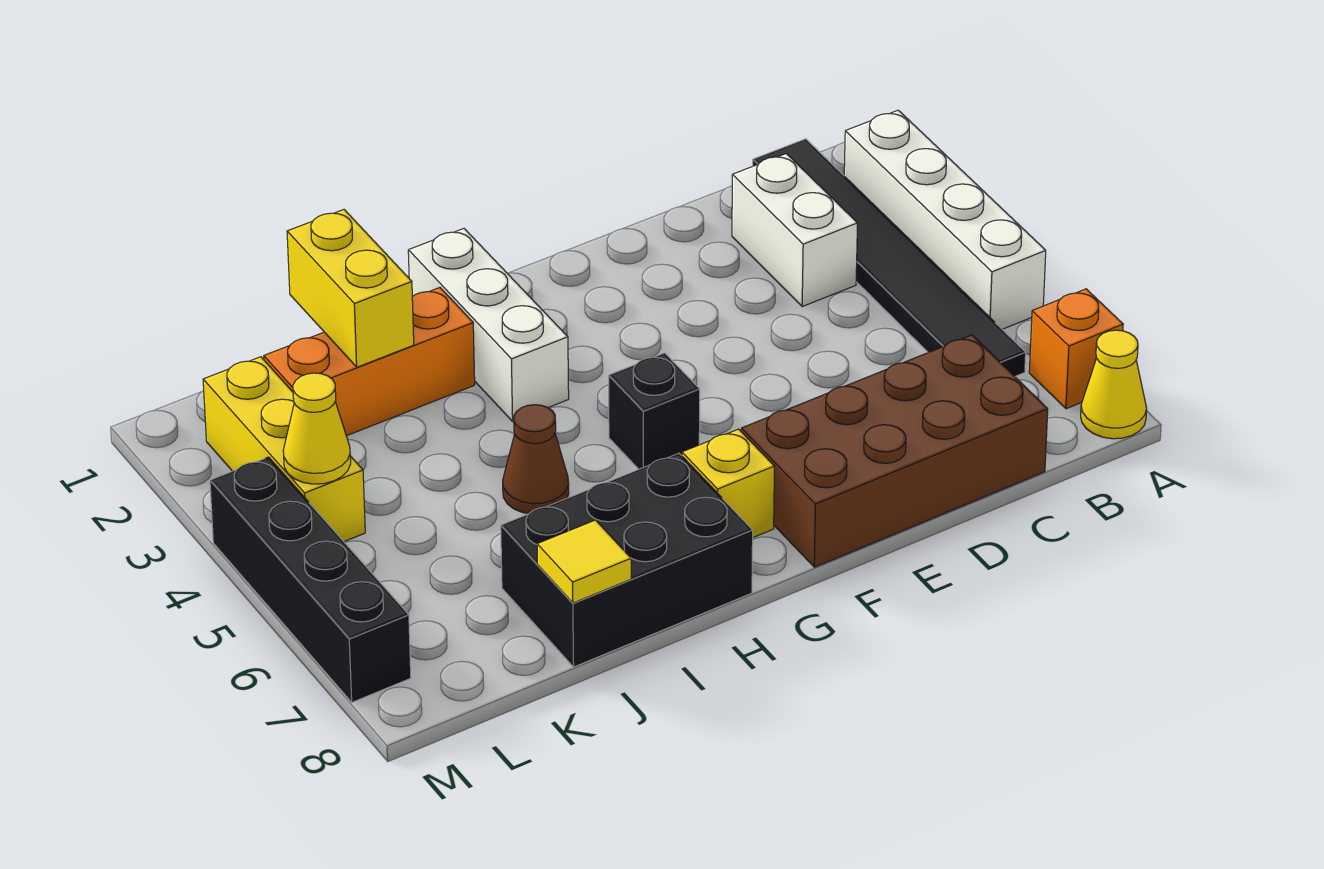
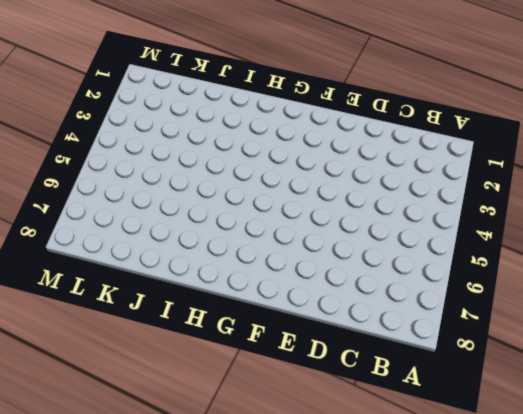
none -> white 1x4 brick [844,110,1046,329]
none -> orange 1x1 brick [1029,289,1123,409]
none -> yellow 1x1 cone [1081,330,1147,439]

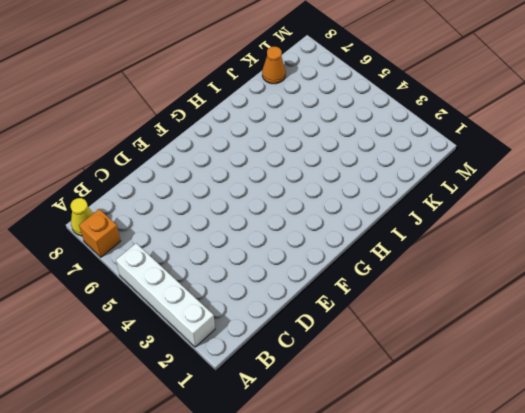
orange 1x1 cone [262,47,286,84] -> none
none -> black 1x6 tile [753,139,1026,376]
none -> white 1x2 brick [732,154,858,306]
none -> brown 2x4 brick [741,335,1048,567]

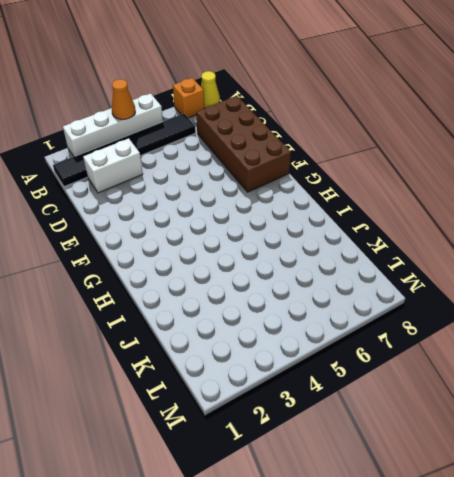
orange 1x1 cone [112,79,135,119] -> none
none -> black 1x1 brick [609,353,700,469]
none -> yellow 1x1 brick [682,429,775,537]
none -> white 1x3 brick [408,229,569,421]

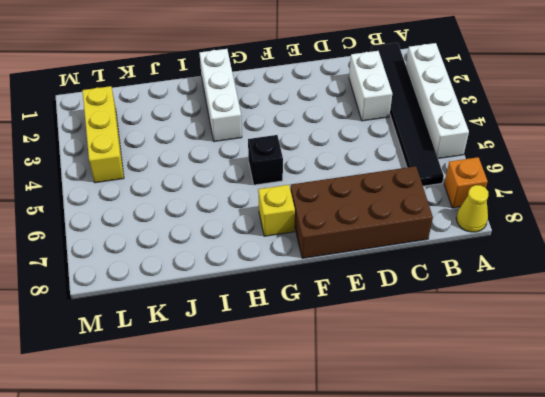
none -> black 2x3 brick [501,453,753,667]
none -> orange 1x3 brick [264,288,475,436]
none -> brown 1x1 cone [503,405,569,514]

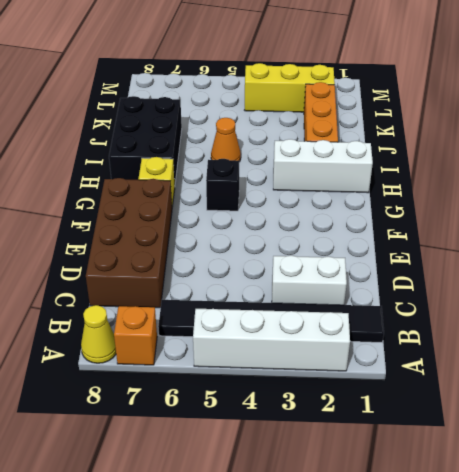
orange 1x1 cone [211,118,241,162] -> brown 1x1 cone [503,405,569,514]
none -> black 1x4 brick [210,457,411,702]
none -> yellow 1x2 brick [287,210,414,367]
none -> yellow 1x1 tile [537,520,631,603]

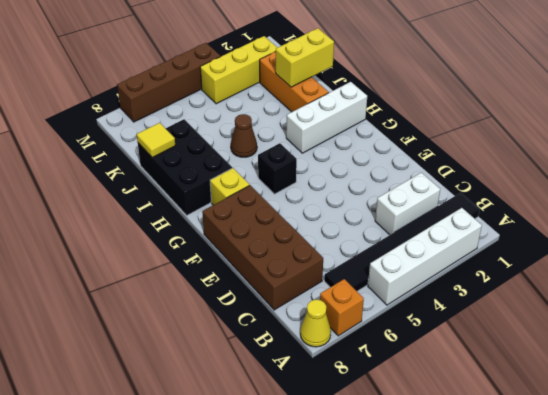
brown 1x4 brick [117,43,221,122] -> black 1x4 brick [210,457,411,702]
none -> yellow 1x1 cone [283,373,351,484]

